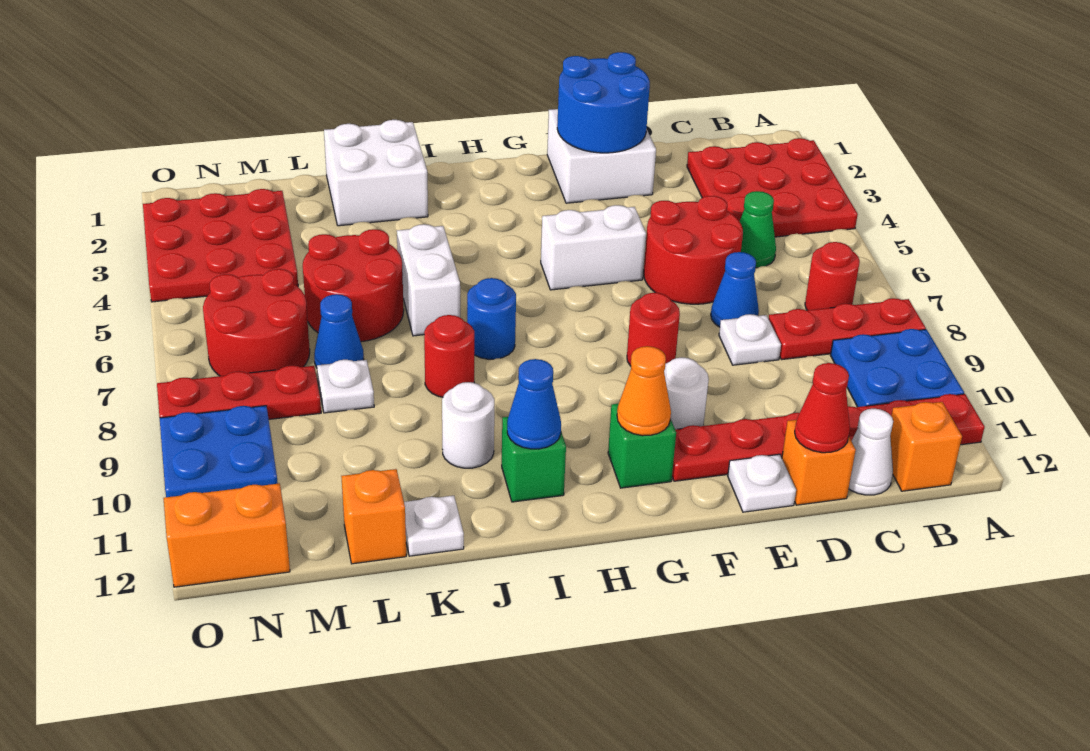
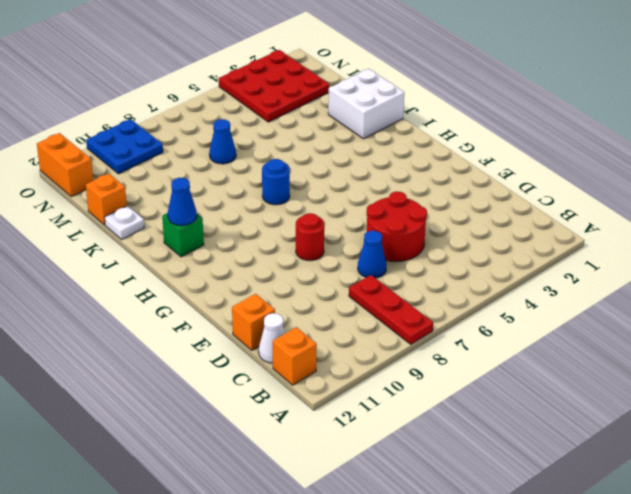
none -> red 3x3 plate [687,138,858,237]
none -> blue 2x2 plate [831,329,964,407]
none -> red 1x6 plate [672,394,985,481]
none -> red 1x1 round brick [805,242,860,310]

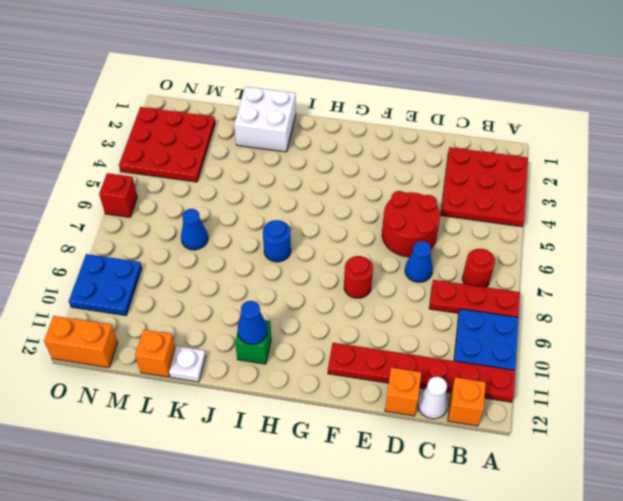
red 1x1 brick [99,173,137,217] -> none
none -> green 1x1 cone [740,191,776,268]
none -> white 1x1 plate [719,314,781,365]
none -> white 2x2 brick [547,109,656,203]
none -> white 1x1 plate [728,454,796,512]

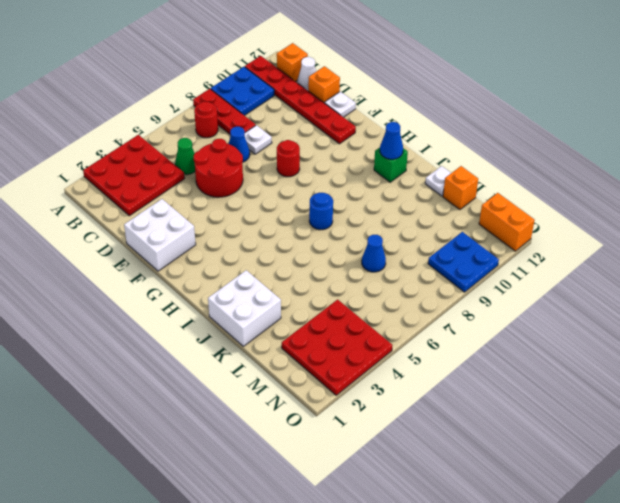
none -> white 1x2 brick [541,205,646,290]
none -> white 1x1 round brick [664,358,709,429]
none -> green 1x1 brick [608,404,676,488]
none -> white 1x2 brick [397,224,460,336]

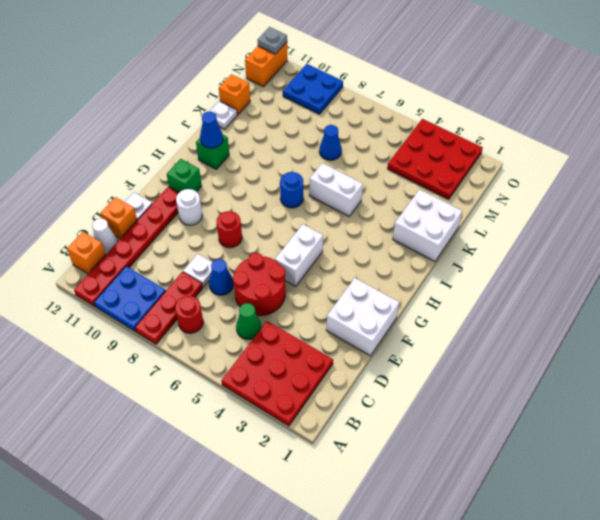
grey 1x1 plate [257,27,287,54] -> none
none -> red 1x1 round brick [424,315,474,397]
none -> white 1x1 round brick [442,382,494,468]
none -> red 2x2 round brick [303,229,404,342]
none -> white 1x1 plate [317,360,374,413]

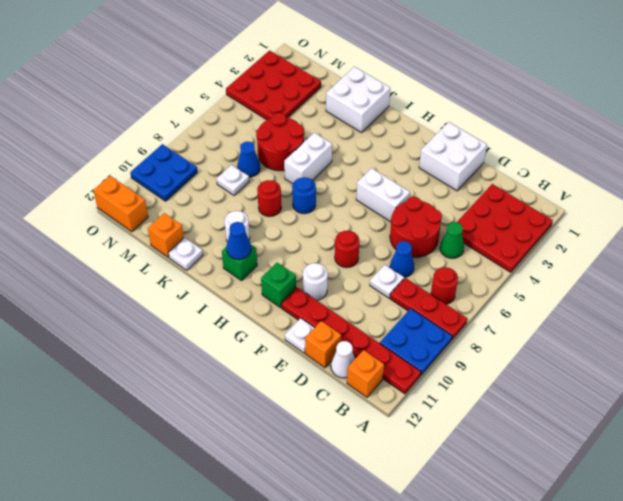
none -> red 2x2 round brick [203,269,310,376]
none -> red 1x3 plate [157,365,321,419]
none -> red 1x1 cone [795,363,850,453]
none -> blue 2x2 round brick [557,52,650,153]

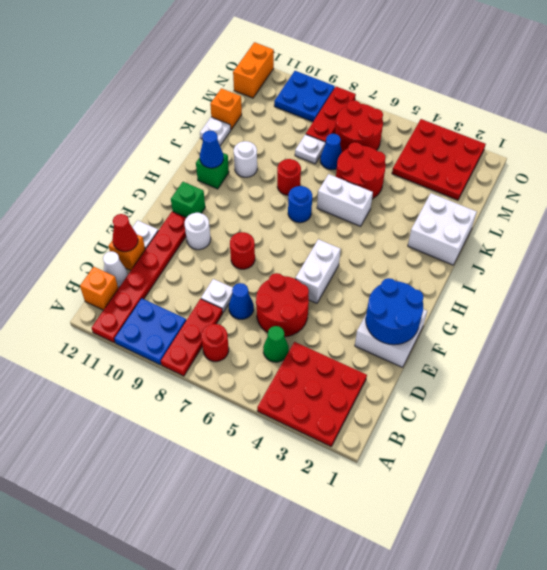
none -> orange 1x1 cone [617,346,671,436]

